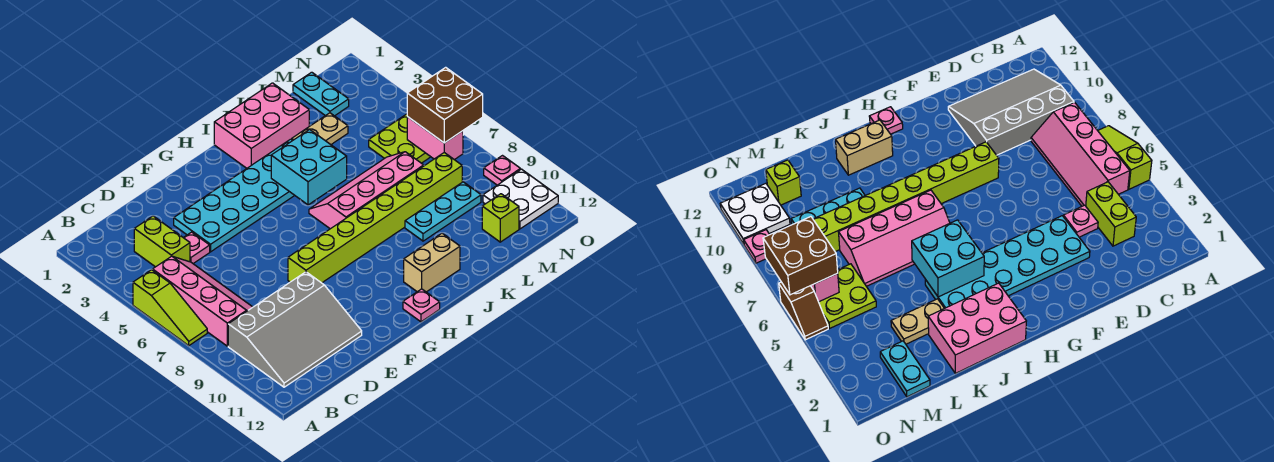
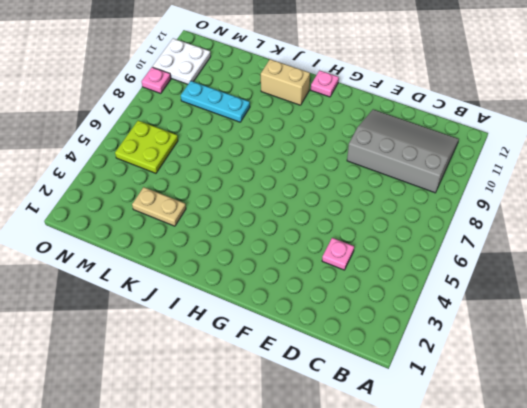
none -> lime 1x3 slope [133,270,207,346]
none -> pink 2x4 slope [153,256,253,346]
none -> lime 1x2 brick [134,216,190,267]

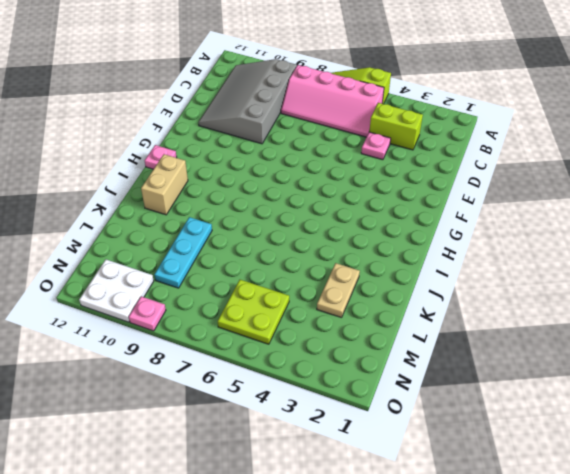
none -> cyan 2x6 plate [174,139,295,252]
none -> lime 1x8 brick [288,153,462,283]
none -> pink 2x3 brick [214,83,309,168]

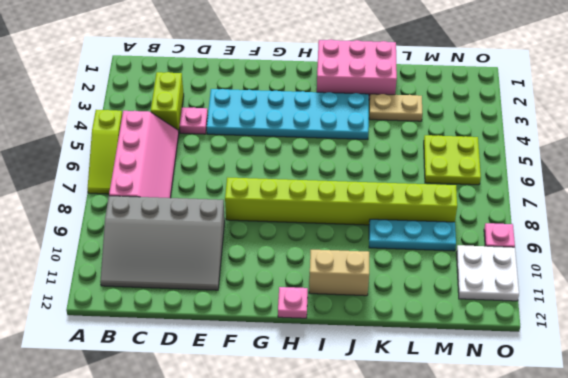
none -> pink 2x4 slope [309,152,424,229]
none -> cyan 1x2 plate [293,72,349,116]
none -> lime 1x1 brick [482,194,519,242]

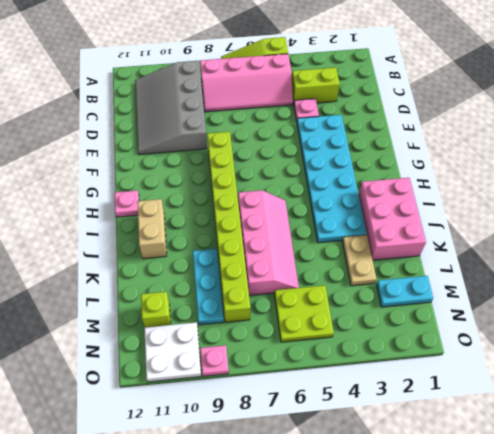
none -> brown 1x2 slope [779,282,828,340]
none -> cyan 2x2 brick [271,130,347,205]
none -> pink 1x2 brick [407,117,463,160]

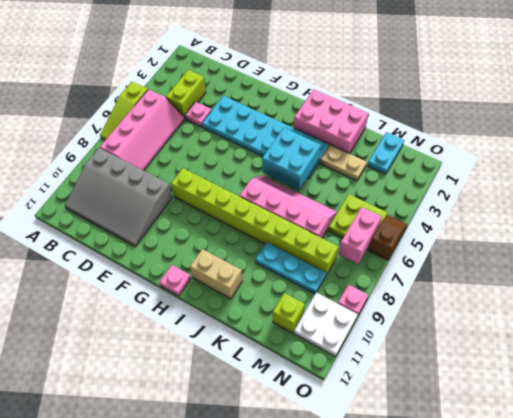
none -> brown 2x2 brick [407,67,483,143]

